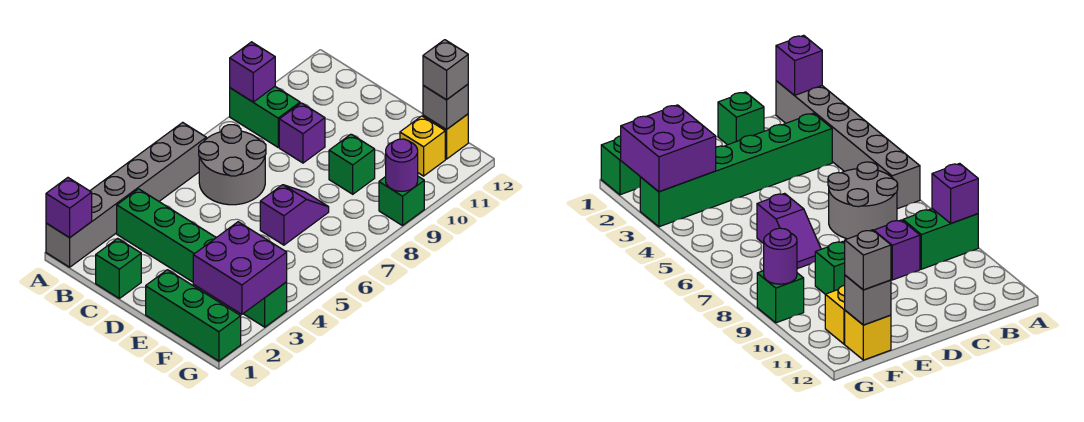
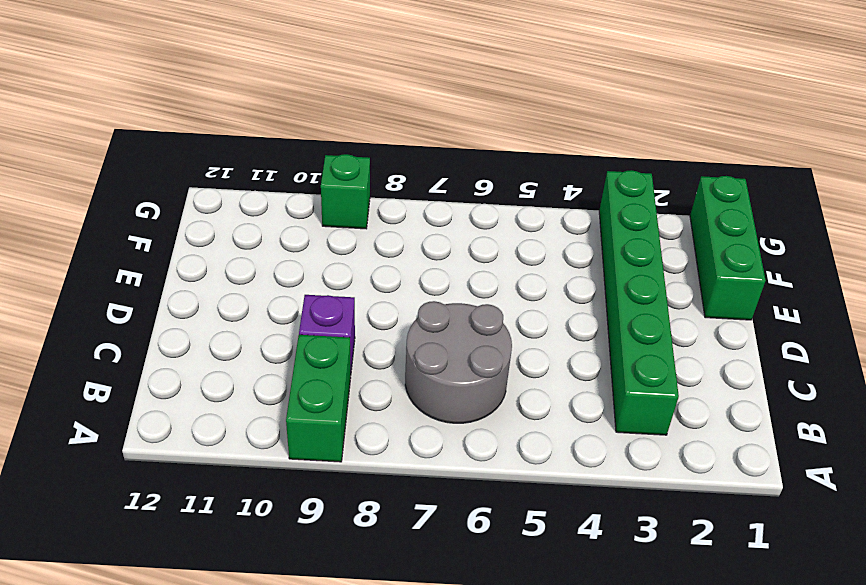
none -> grey 1x6 brick [46,122,206,267]
none -> green 1x1 brick [96,238,141,298]
none -> purple 1x2 slope [260,185,329,245]

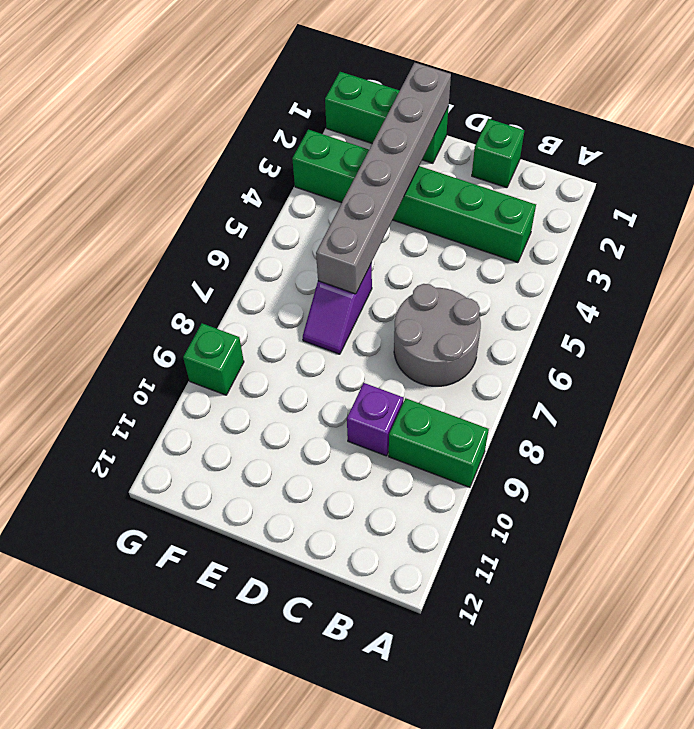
grey 1x6 brick [316,63,451,294] -> grey 1x6 brick moved to [46,122,206,267]
none -> green 1x1 brick [329,134,375,194]
none -> yellow 1x1 brick [400,116,445,176]
none -> yellow 1x1 brick [423,114,468,159]

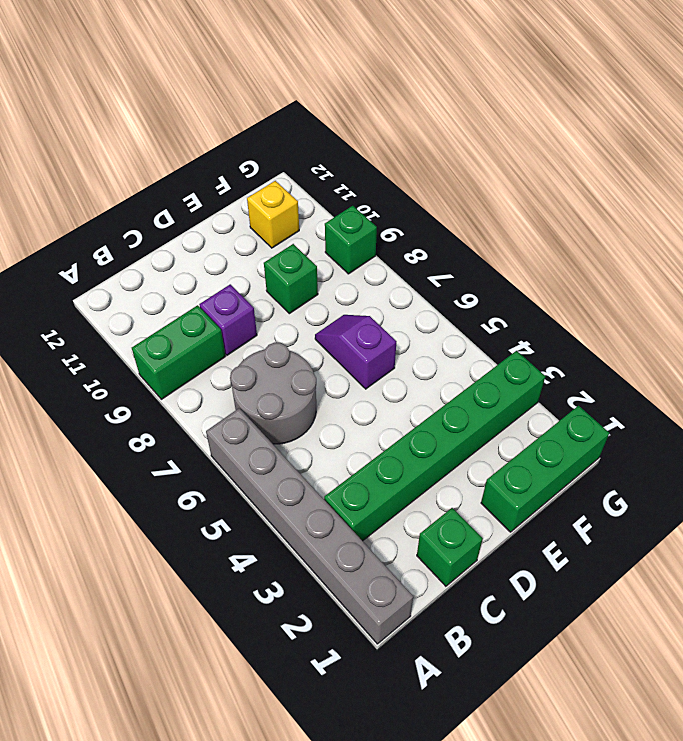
none -> yellow 1x1 brick [423,114,468,159]
none -> purple 1x1 brick [46,178,92,238]
none -> purple 1x1 brick [230,42,275,102]

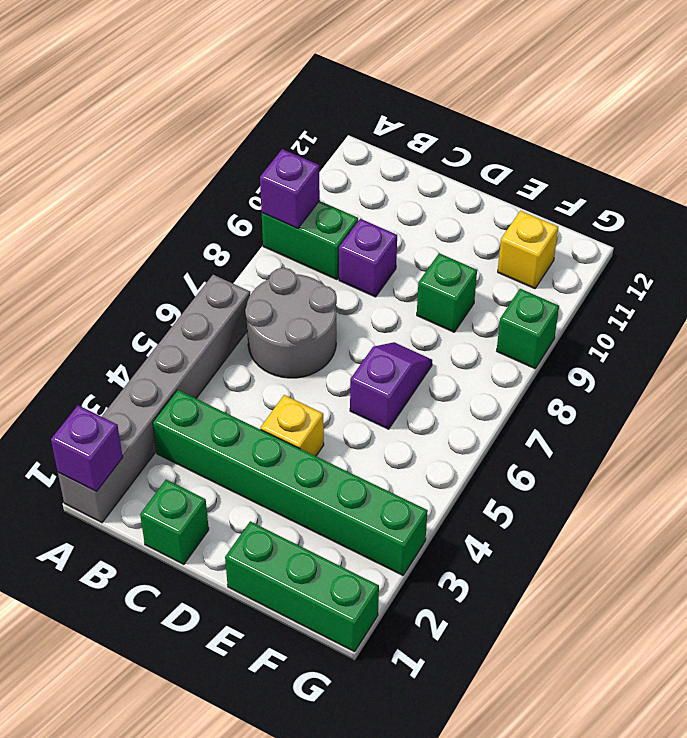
yellow 1x1 brick [260,395,324,456] -> yellow 1x1 brick moved to [423,114,468,159]
none -> purple 2x2 brick [193,222,287,314]
none -> grey 1x1 brick [423,85,468,130]
none -> purple 1x1 round brick [386,139,418,191]

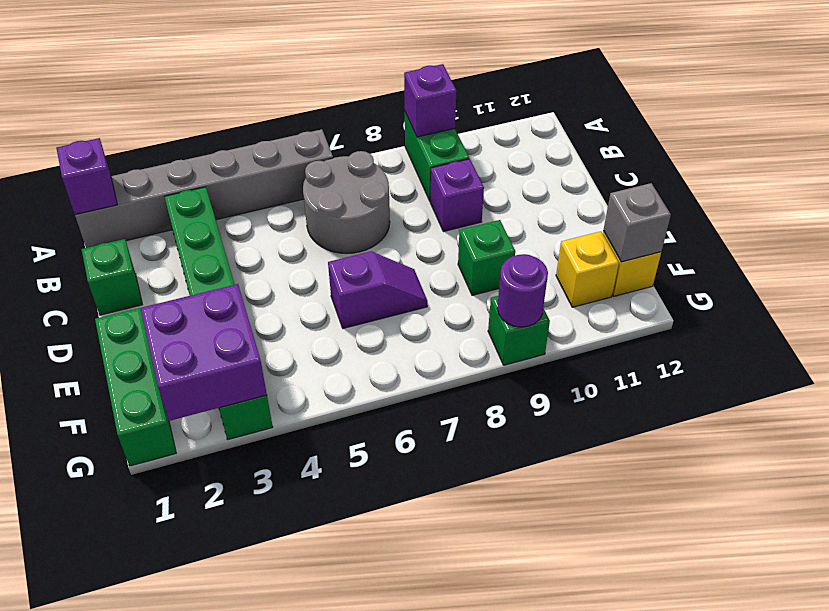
none -> grey 1x1 brick [423,40,468,100]

